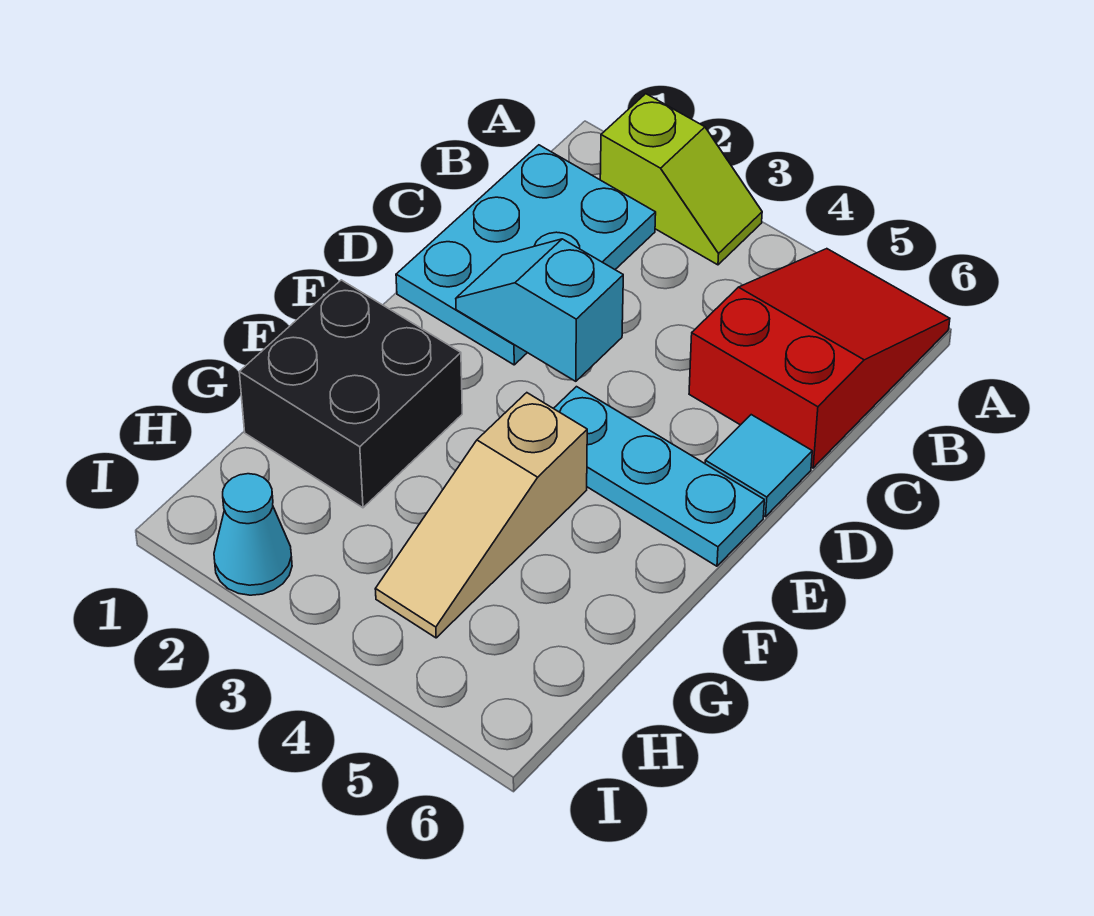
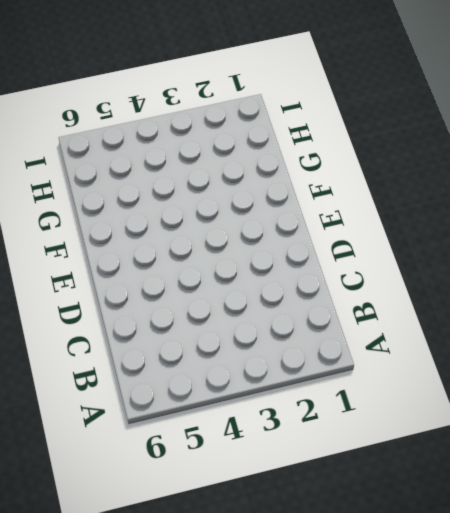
none -> lime 1x2 slope [600,94,762,265]
none -> red 2x3 slope [689,249,950,468]

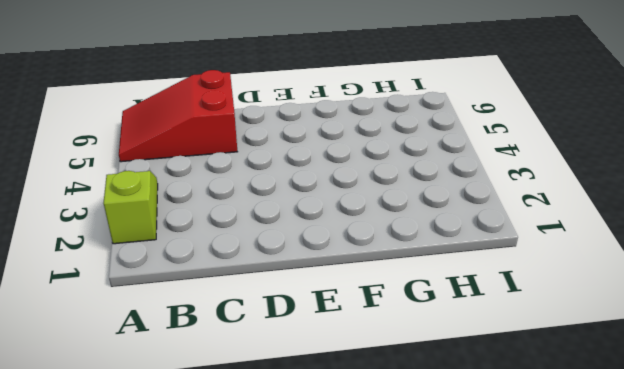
none -> cyan 2x3 plate [396,145,656,365]
none -> cyan 1x1 tile [705,415,812,517]

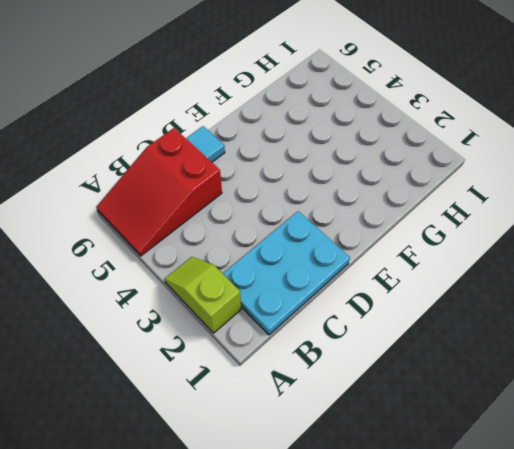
none -> cyan 1x3 plate [554,387,764,566]
none -> black 2x2 brick [239,280,462,508]

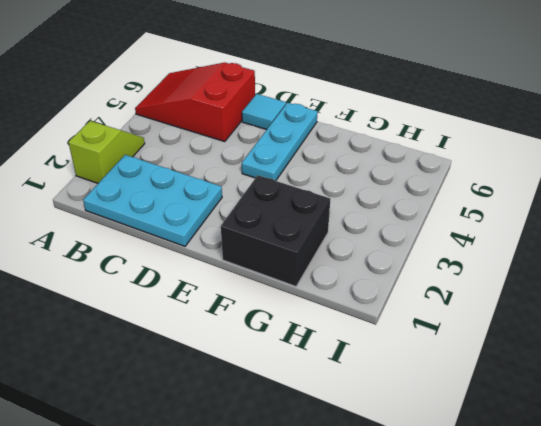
none -> tan 1x3 slope [375,393,587,638]
none -> cyan 1x1 cone [214,474,292,595]

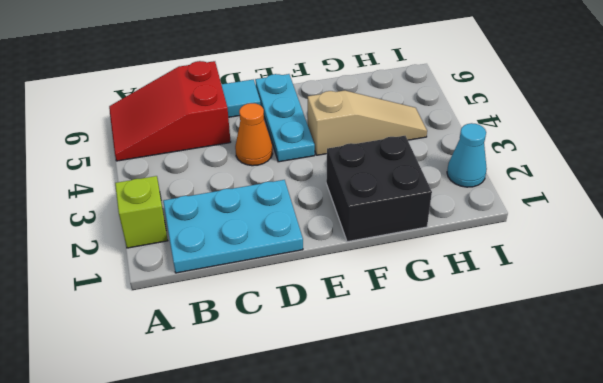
orange 1x1 cone [235,103,273,166] -> none
none -> cyan 1x2 slope [456,239,623,381]

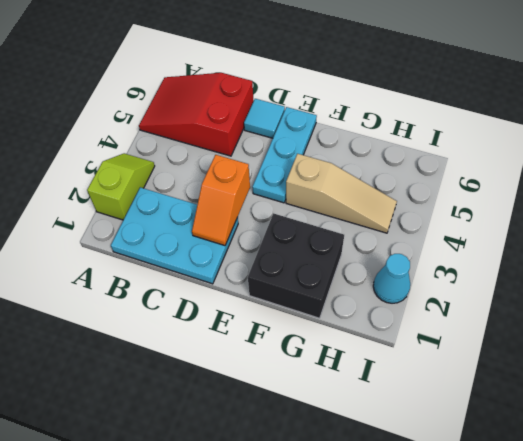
orange 1x2 slope [192,155,250,246] -> cyan 1x2 slope [456,239,623,381]

